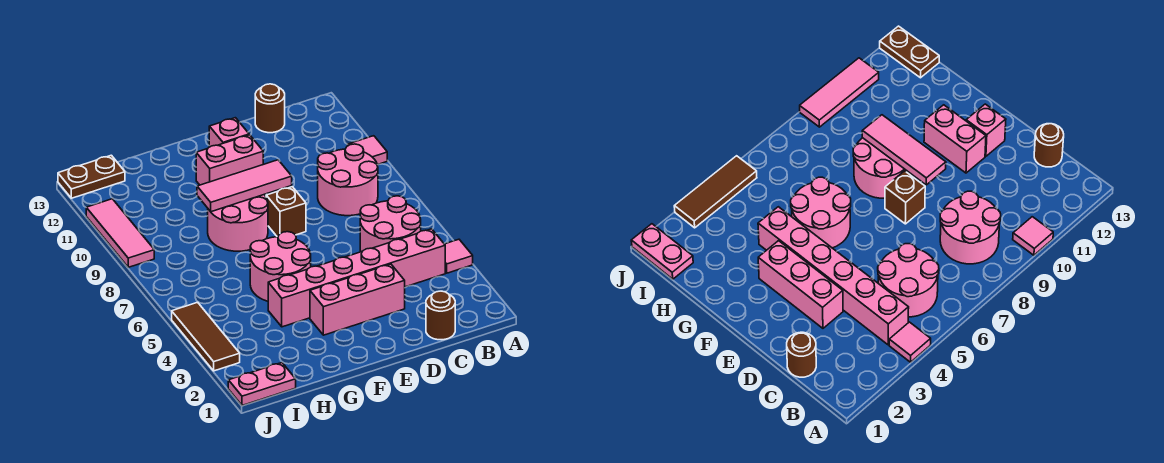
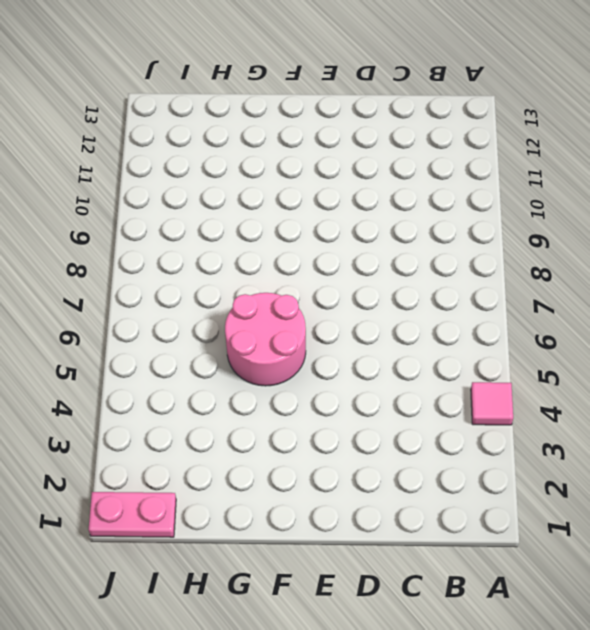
none -> pink 1x1 tile [348,136,387,165]
none -> pink 1x6 brick [268,229,445,327]
none -> pink 2x2 round brick [360,196,421,252]

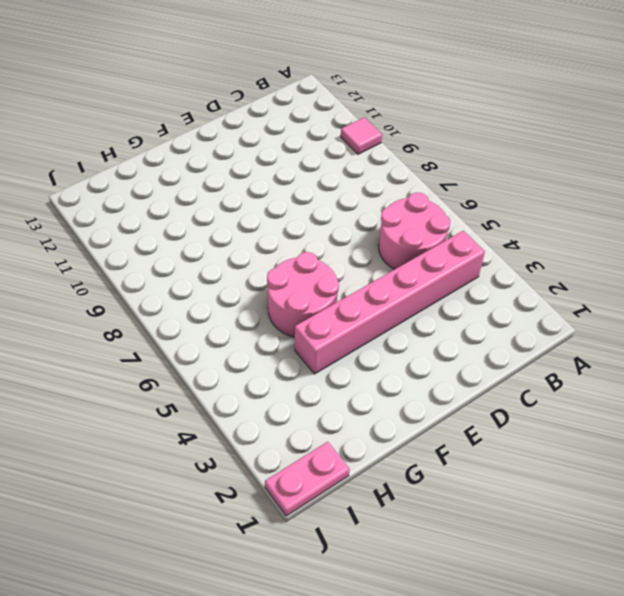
none -> pink 1x1 tile [445,239,473,273]
none -> pink 2x2 round brick [318,144,378,216]
none -> brown 1x1 round brick [426,291,455,340]

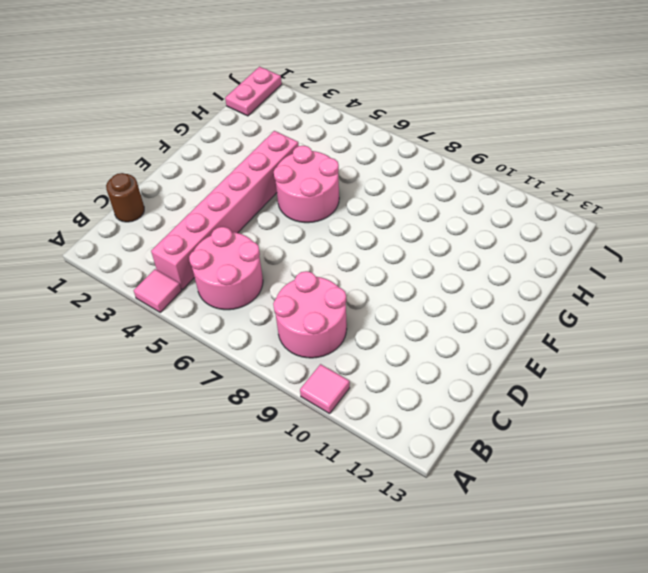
none -> brown 1x1 round brick [255,84,285,133]
none -> pink 1x3 brick [310,264,405,335]
none -> brown 1x1 brick [266,187,306,237]

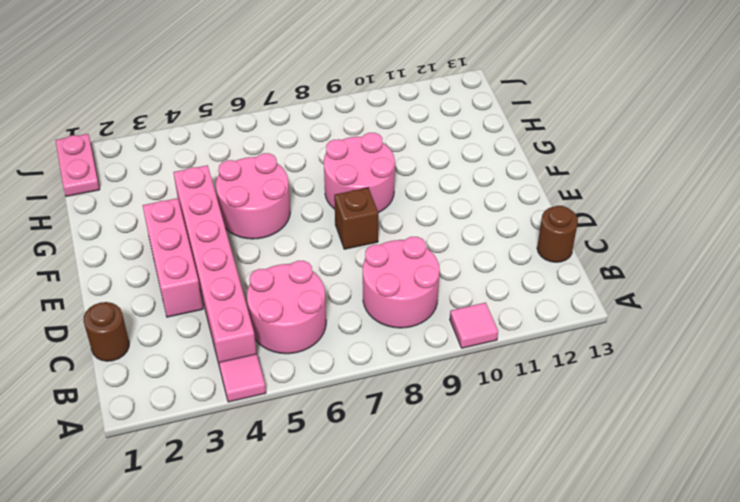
none -> pink 1x2 brick [196,135,263,185]
none -> pink 1x1 brick [209,118,249,147]
none -> brown 1x2 plate [58,155,125,198]

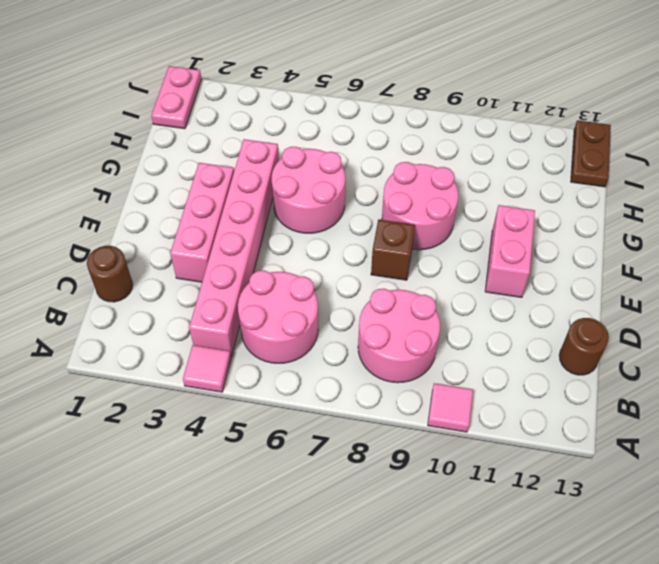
none -> pink 1x1 brick [209,118,249,147]
none -> brown 1x3 tile [172,302,240,371]
none -> pink 1x3 tile [86,199,154,267]

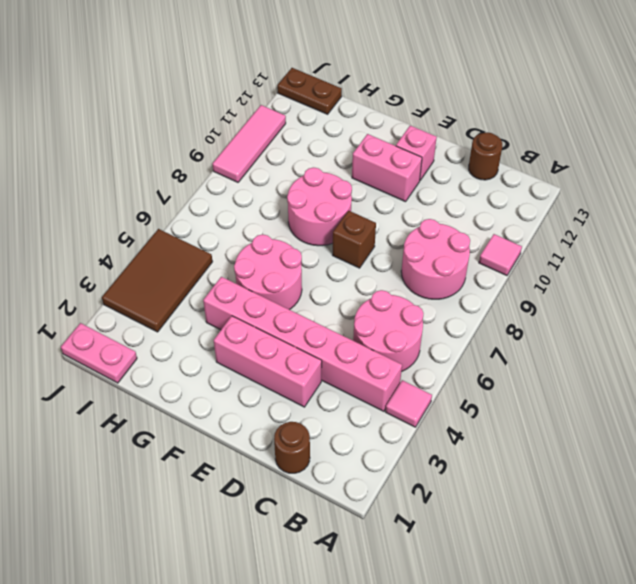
brown 2x3 tile [102,229,213,332] -> brown 1x3 tile [172,302,240,371]
none -> pink 1x3 tile [197,160,292,212]

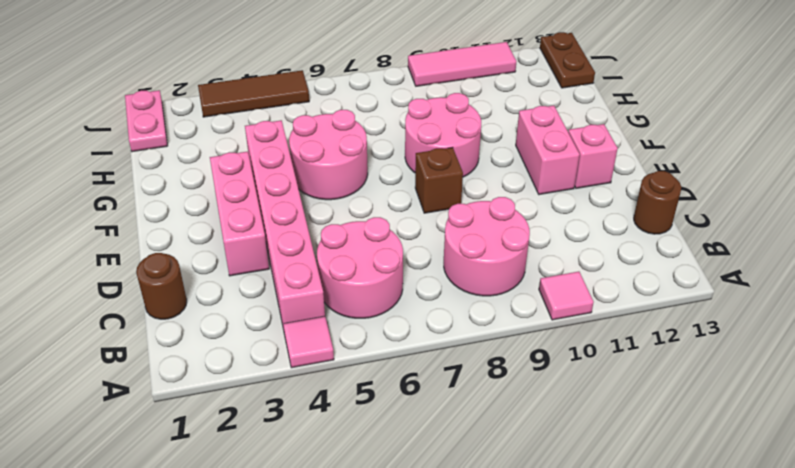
none -> pink 1x3 tile [197,160,292,212]

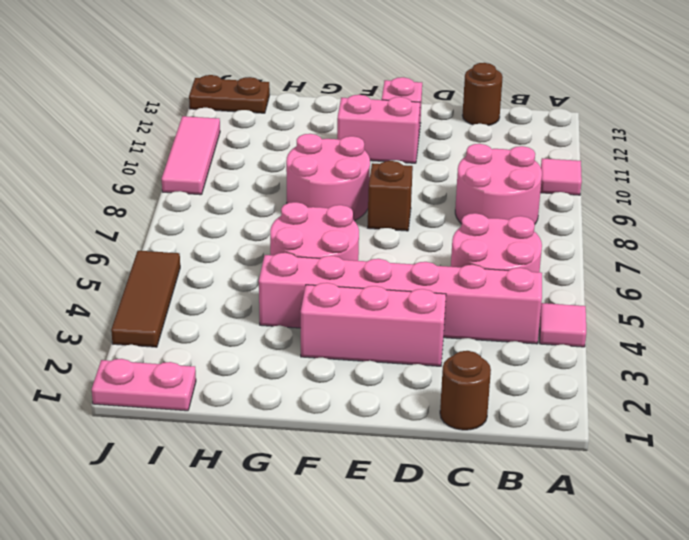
none -> pink 1x3 tile [197,160,292,212]

